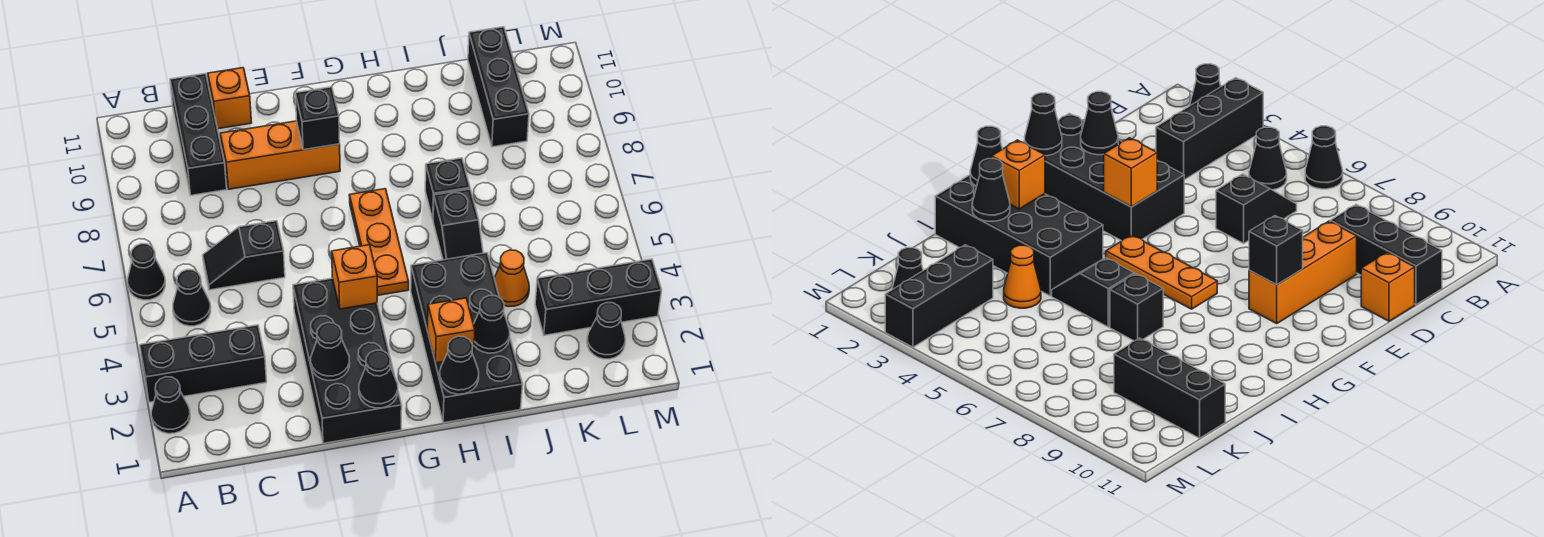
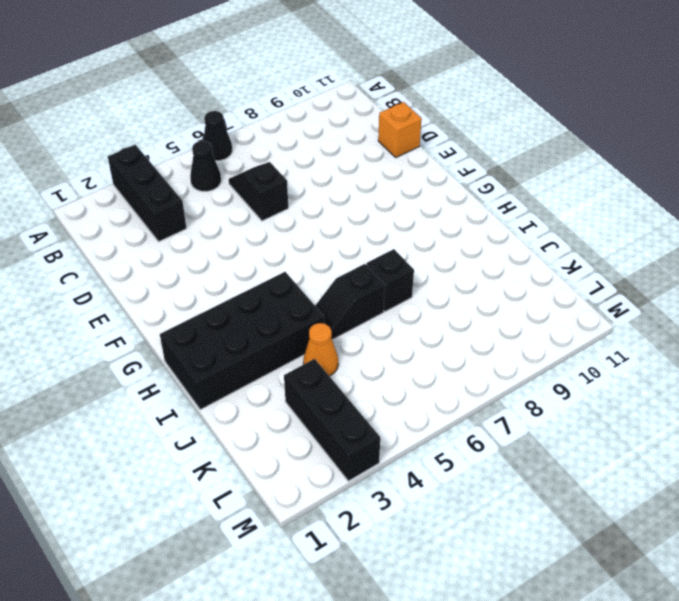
none -> black 1x1 cone [151,377,190,434]
none -> black 1x3 brick [170,74,227,195]
none -> orange 1x3 brick [220,121,340,189]

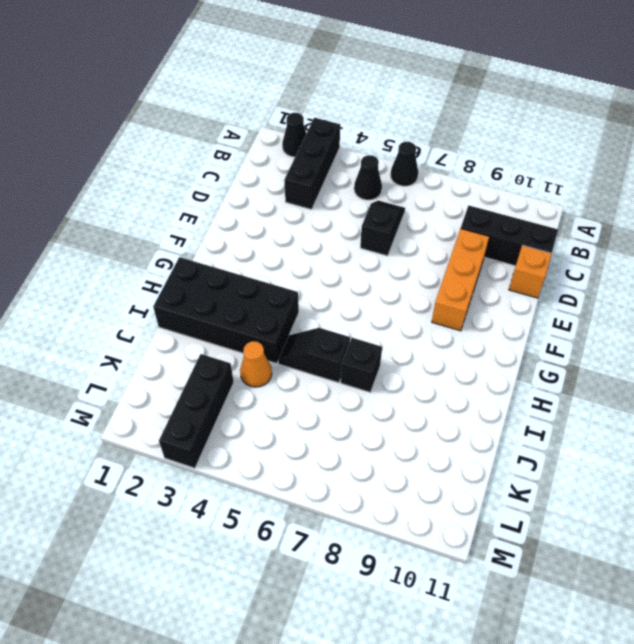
none -> black 2x4 brick [293,278,402,444]
none -> orange 1x3 plate [349,189,409,296]
none -> black 1x3 brick [468,27,529,147]

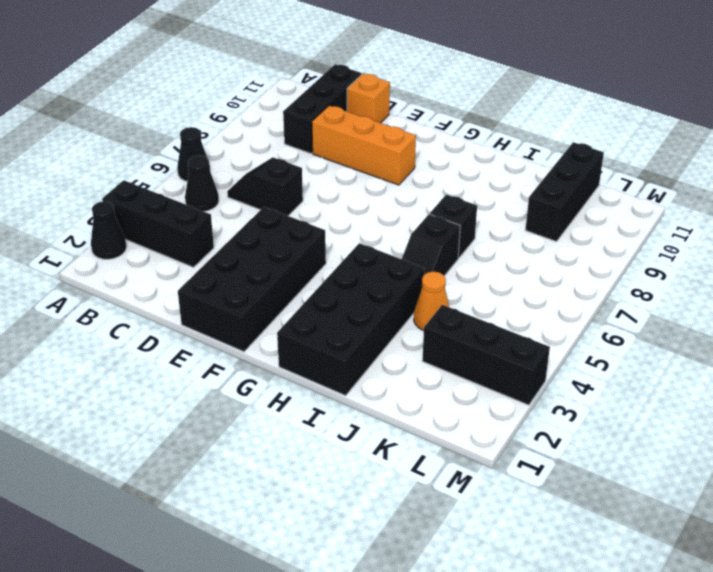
none -> orange 1x3 plate [349,189,409,296]
none -> black 1x1 cone [587,303,625,359]
none -> black 1x1 cone [311,323,350,380]

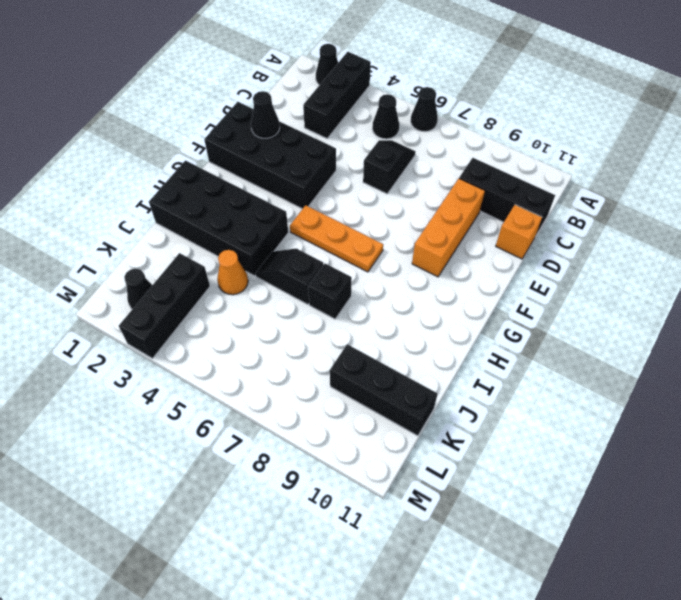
none -> black 1x1 cone [359,350,398,408]
none -> orange 1x1 brick [332,245,377,309]
none -> black 1x1 brick [295,87,340,150]

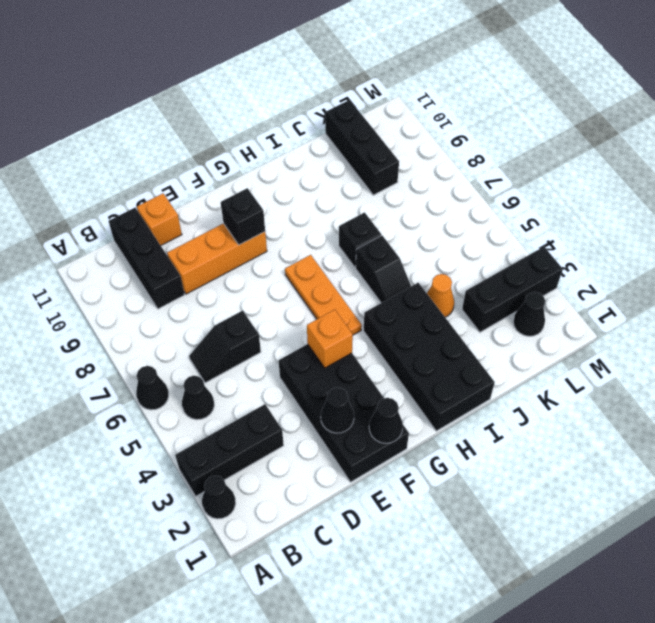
none -> black 1x1 cone [440,336,479,394]
none -> orange 1x1 brick [428,298,475,363]
none -> black 1x1 cone [473,295,510,353]

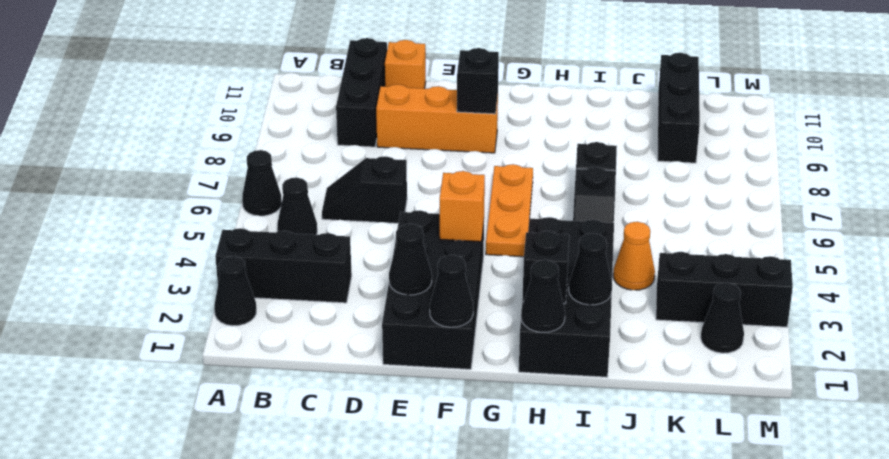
black 1x1 brick [522,231,569,304] -> orange 1x1 brick [428,298,475,363]

